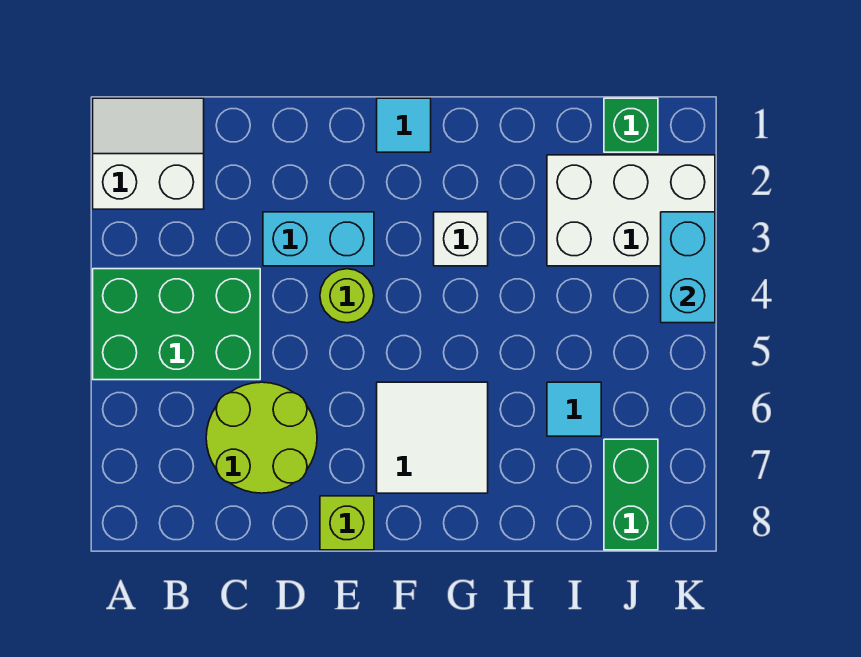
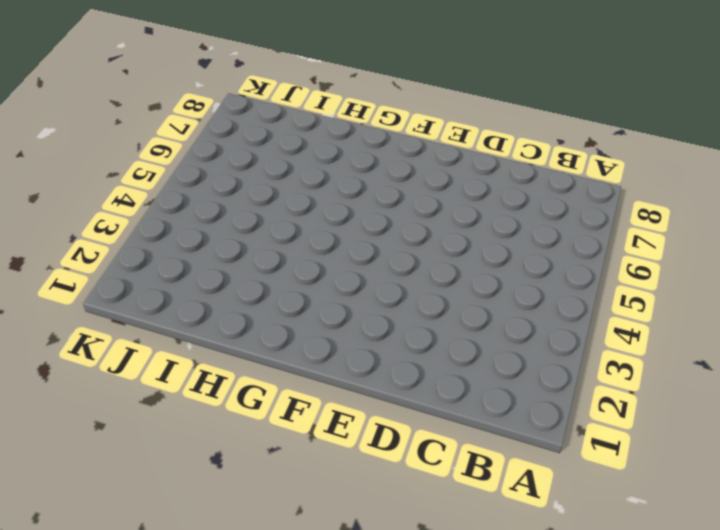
none -> white 2x2 slope [93,98,204,209]
none -> green 2x3 brick [93,269,260,380]
none -> lime 2x2 round brick [206,382,317,493]

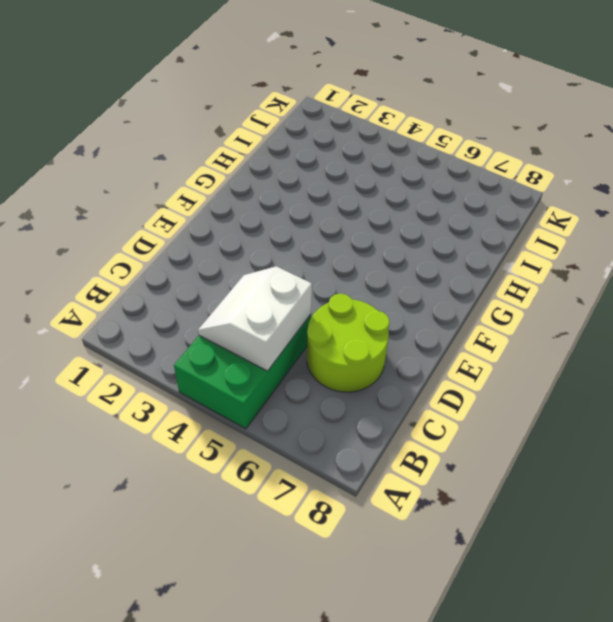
white 2x2 slope [198,266,312,371] -> white 2x2 slope moved to [93,98,204,209]
none -> cyan 1x2 brick [263,212,374,266]
none -> lime 1x1 round brick [320,269,374,323]
none -> lime 1x1 brick [320,496,374,550]

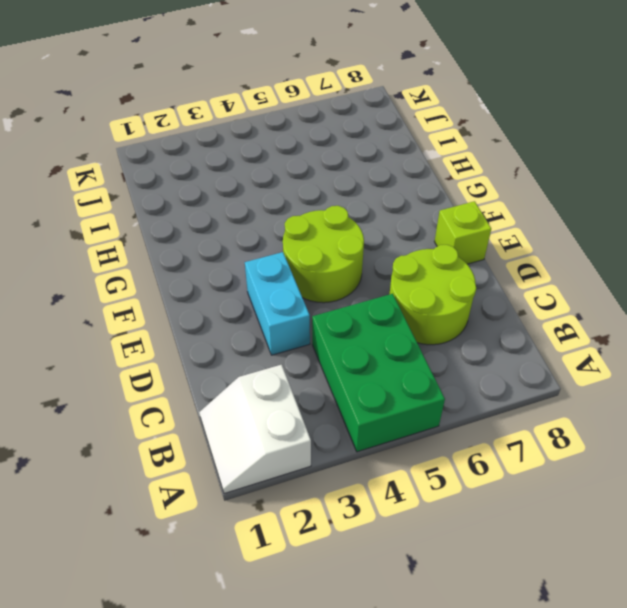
lime 2x2 round brick [283,206,364,303] -> lime 1x1 round brick [320,269,374,323]
none -> cyan 1x1 tile [377,98,431,152]
none -> white 2x2 tile [377,382,488,493]
none -> white 1x1 brick [434,212,488,266]

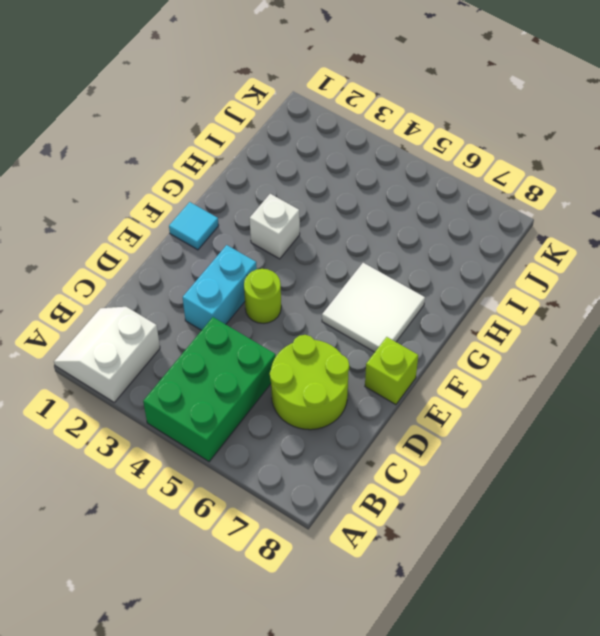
none -> white 2x3 brick [547,155,715,266]
none -> cyan 1x1 tile [547,382,601,436]
none -> green 1x1 brick [604,98,658,152]

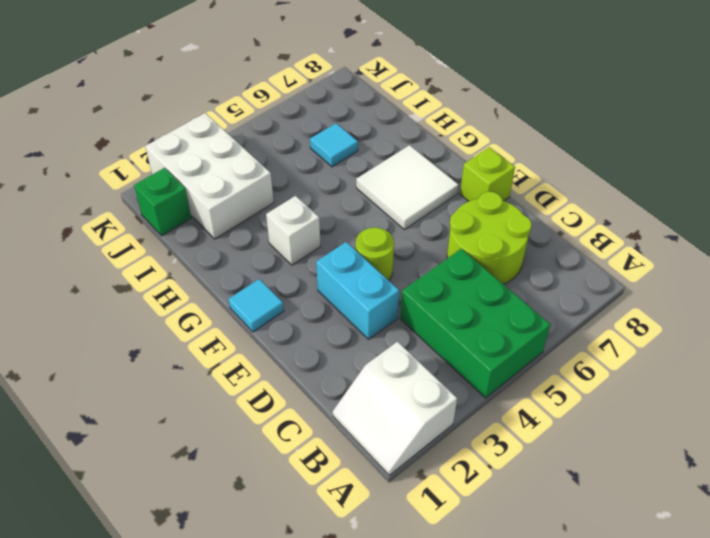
none -> green 1x2 brick [604,439,658,550]
none -> cyan 1x2 brick [661,212,715,323]

